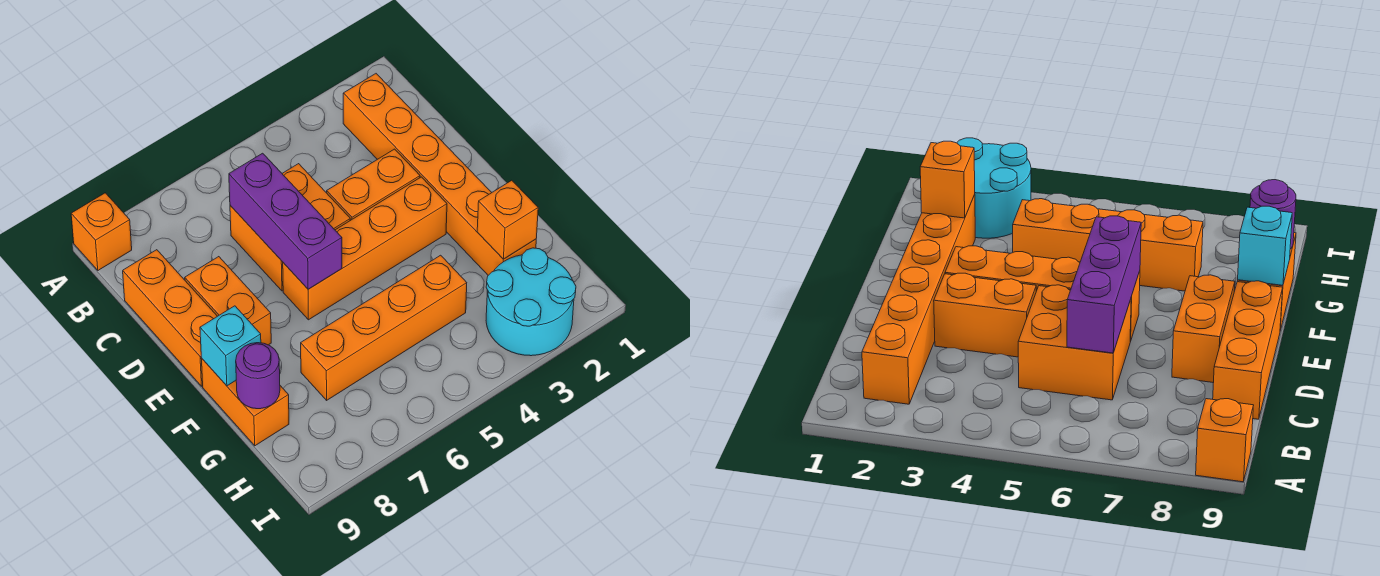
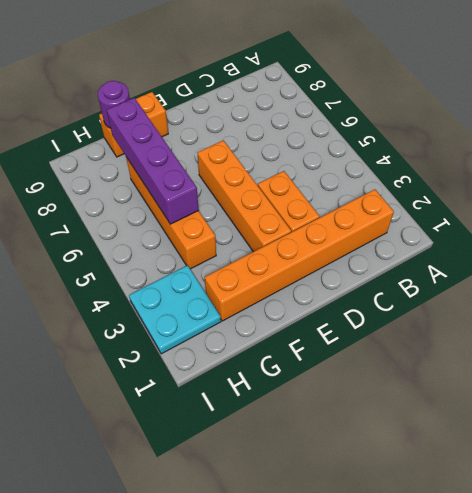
purple 1x4 brick [107,98,199,224] -> none
cyan 2x2 plate [129,265,221,354] -> cyan 2x2 round brick [486,248,576,356]
none -> orange 1x1 brick [71,193,132,270]
none -> orange 2x2 brick [230,164,350,291]
none -> orange 1x3 brick [123,250,217,386]

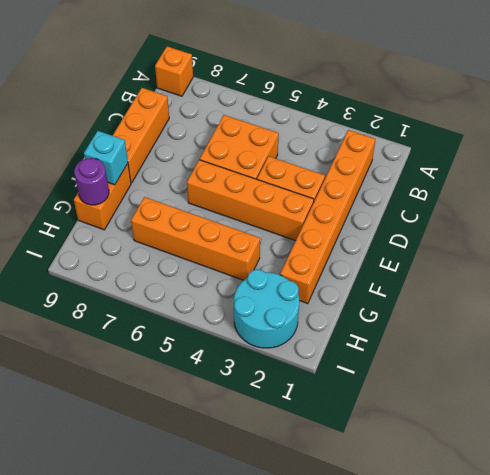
none -> orange 1x2 brick [185,257,271,345]
none -> purple 1x3 brick [229,153,342,289]
none -> orange 1x1 brick [477,180,538,259]

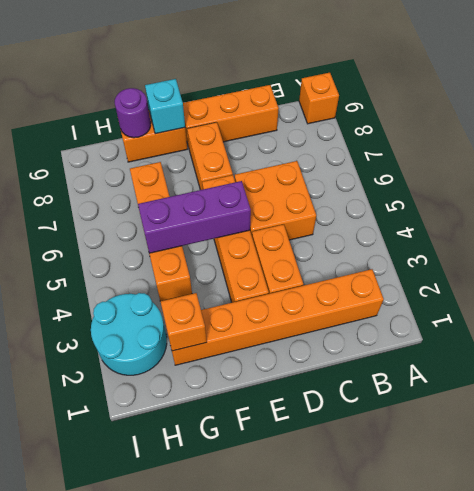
purple 1x3 brick [138,181,251,253] -> purple 1x3 brick moved to [229,153,342,289]
orange 1x2 brick [187,122,233,190] -> orange 1x2 brick turned to [185,257,271,345]

